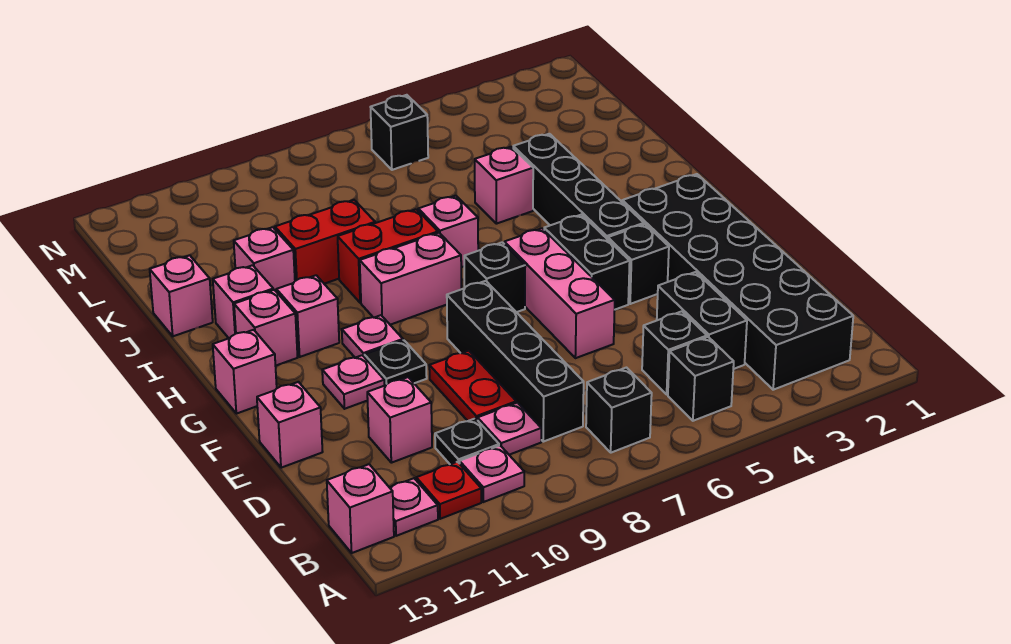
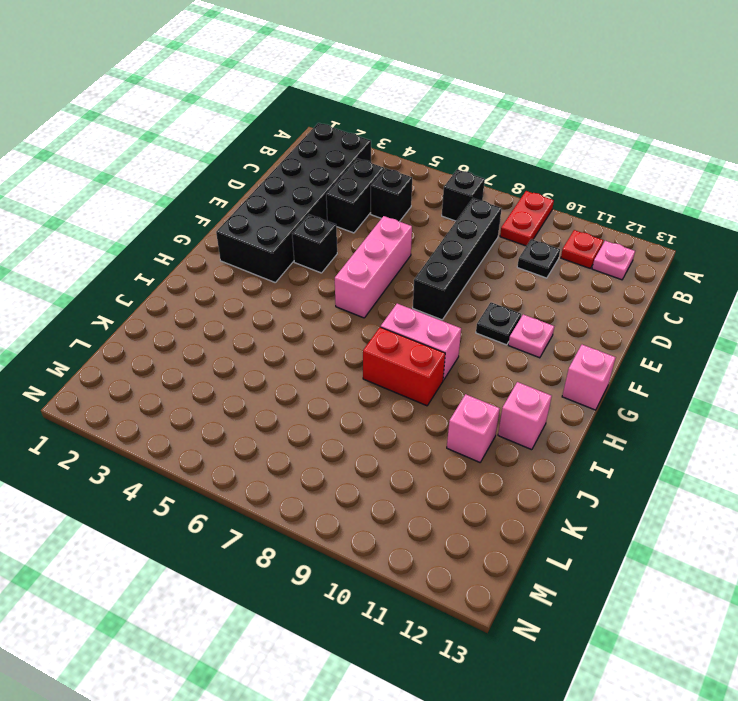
red 1x2 plate [500,191,554,246] -> red 1x2 plate moved to [429,351,516,421]
none -> black 1x1 brick [668,337,734,421]
none -> pink 1x1 plate [460,446,524,502]
none -> pink 1x1 brick [327,464,394,553]
none -> pink 1x1 plate [478,403,541,455]

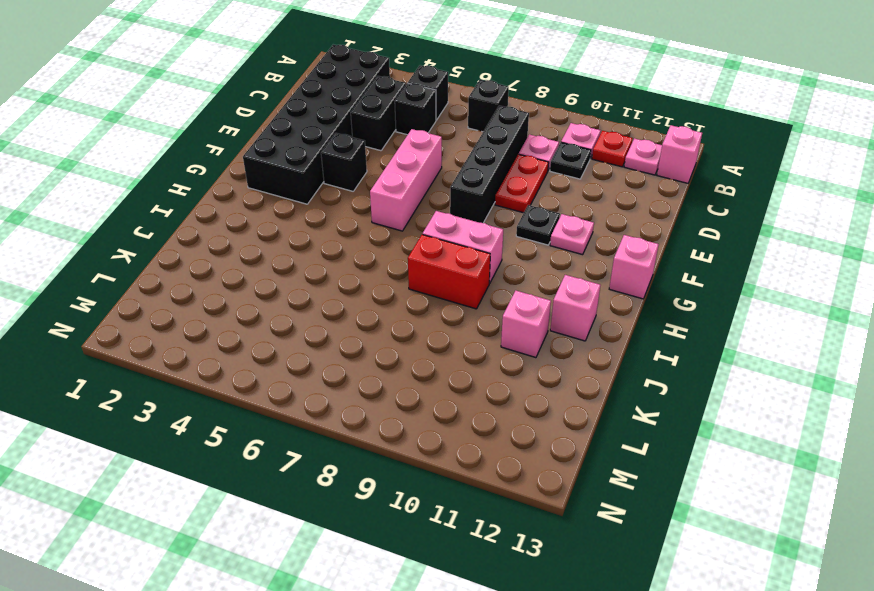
none -> pink 1x1 brick [367,377,432,463]
none -> pink 1x1 brick [257,382,323,468]
none -> black 1x2 brick [544,215,630,310]
none -> black 1x4 brick [513,134,644,239]

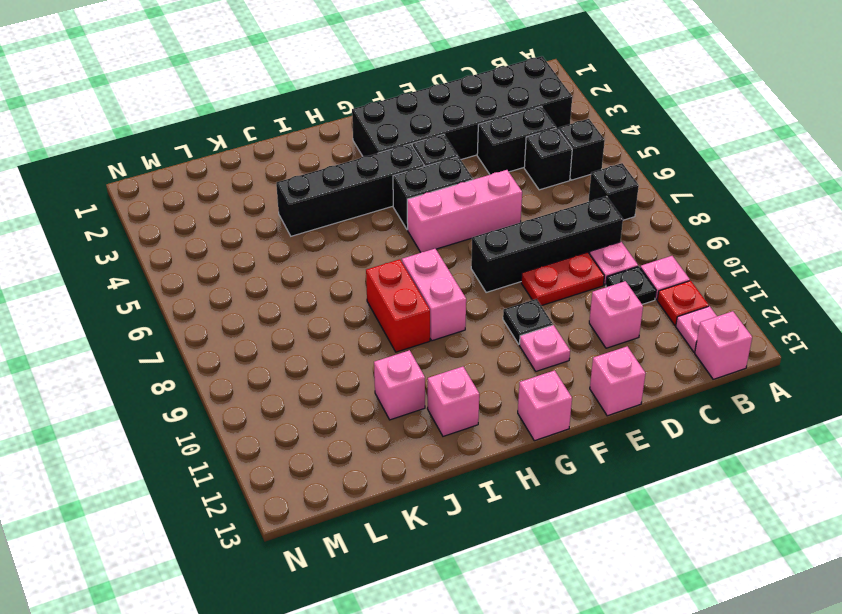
none -> black 1x1 brick [464,242,525,312]
none -> pink 1x1 plate [342,315,403,358]
none -> pink 1x1 brick [276,275,339,357]
none -> pink 1x1 brick [234,290,298,366]

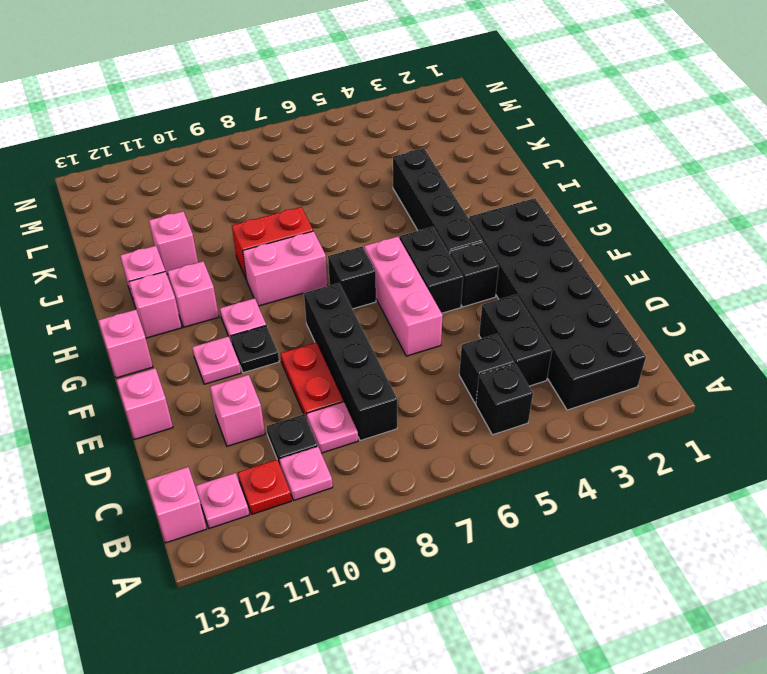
none -> black 1x1 brick [586,368,652,453]
none -> pink 1x1 brick [418,196,478,267]
none -> pink 1x1 brick [475,147,533,224]
none -> red 1x2 brick [275,200,375,284]

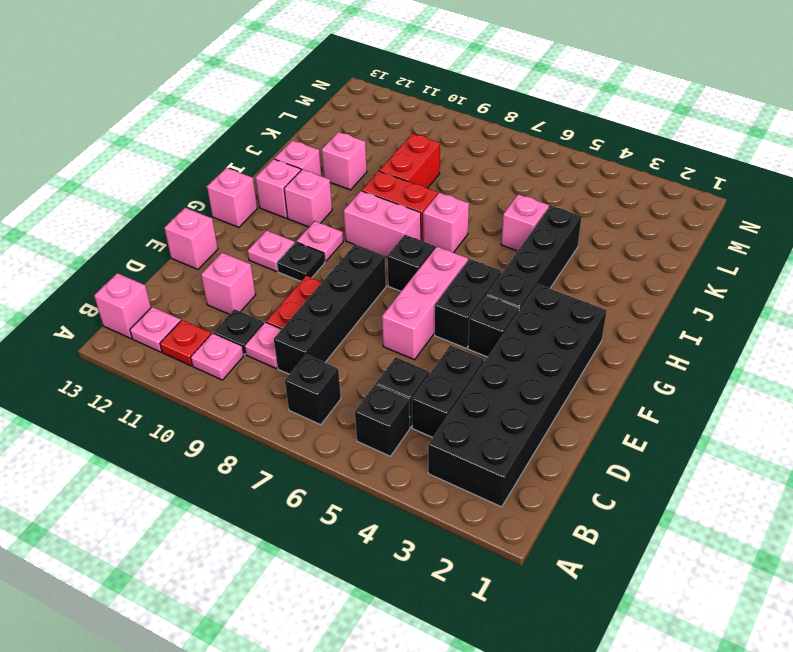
red 1x2 brick [380,133,440,188] -> red 1x2 brick turned to [275,200,375,284]
none -> pink 1x1 brick [150,255,213,336]
none -> black 1x1 brick [371,95,428,170]

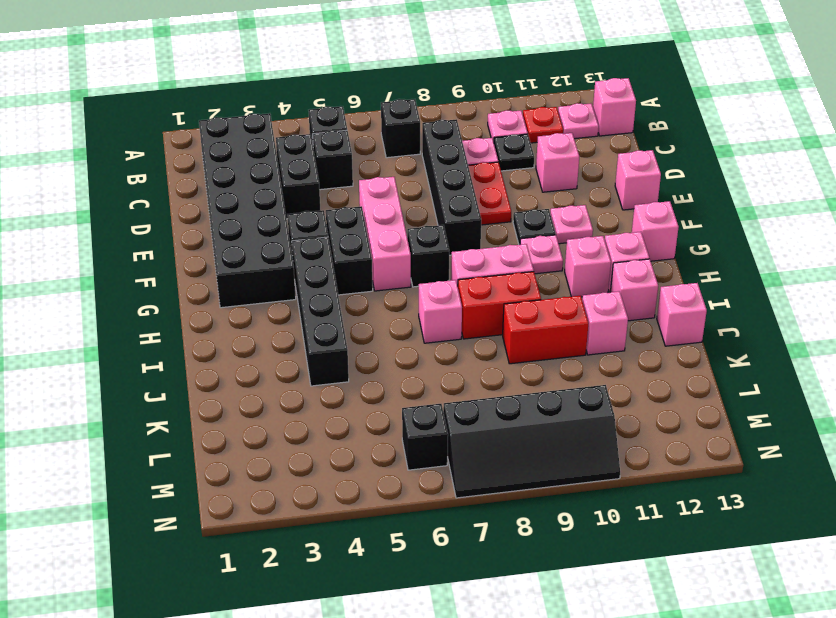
black 2x4 slope [443,385,620,498] -> none
none -> pink 1x1 brick [475,147,533,224]

